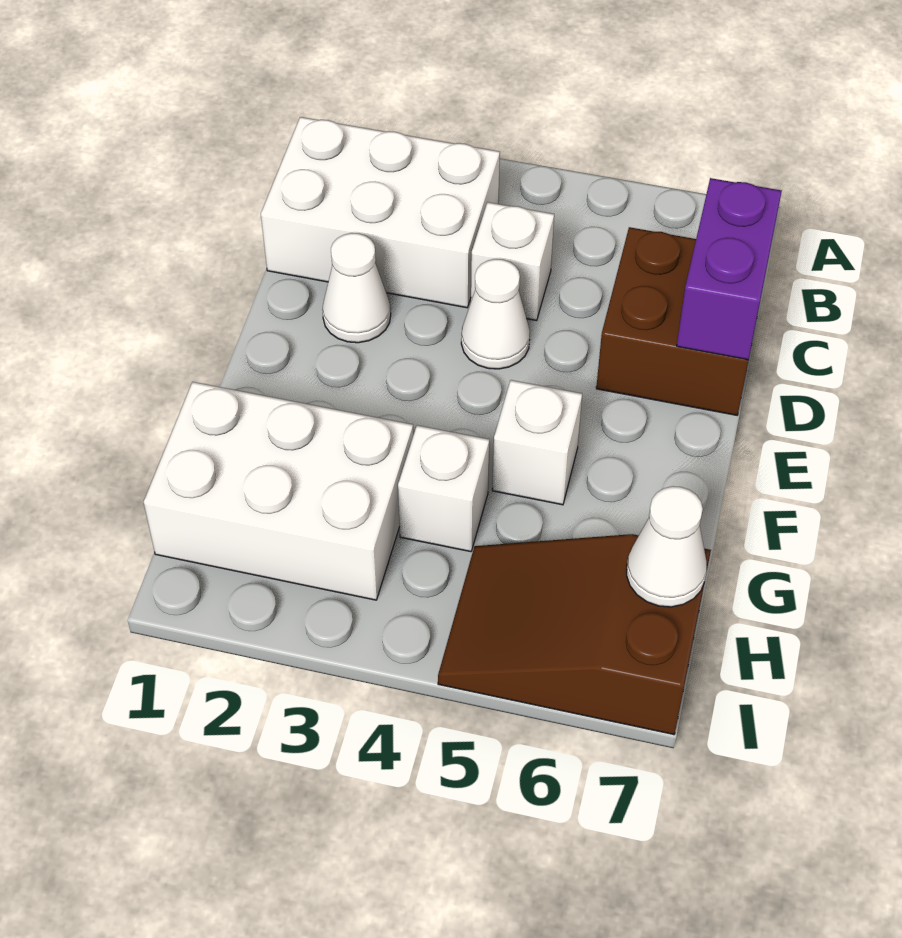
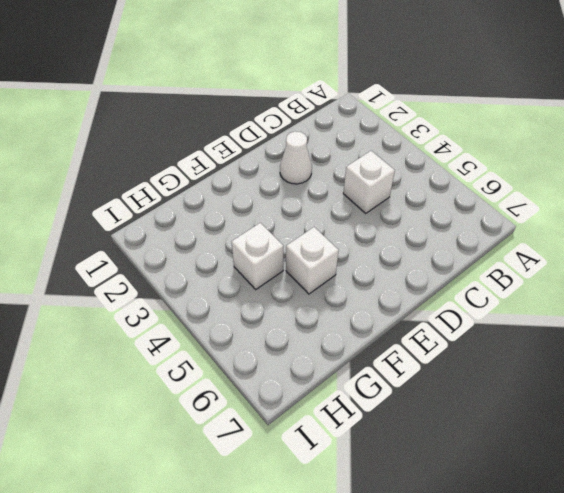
none -> white 2x3 brick [261,117,500,308]
none -> brown 2x2 brick [596,227,748,415]

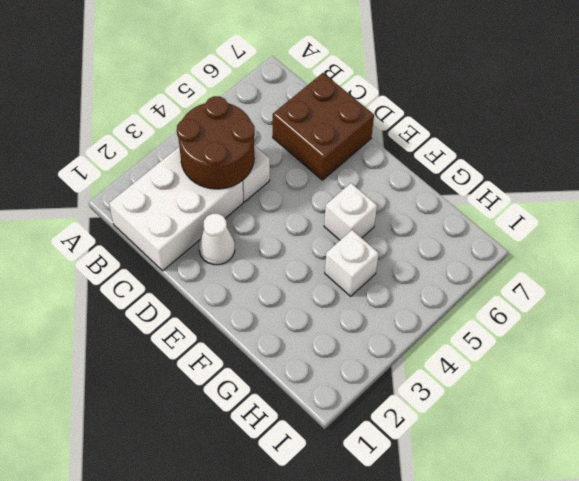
brown 2x2 round brick [177,96,255,189] -> none
none -> white 1x1 cone [461,259,530,369]
none -> white 2x3 brick [144,382,413,600]

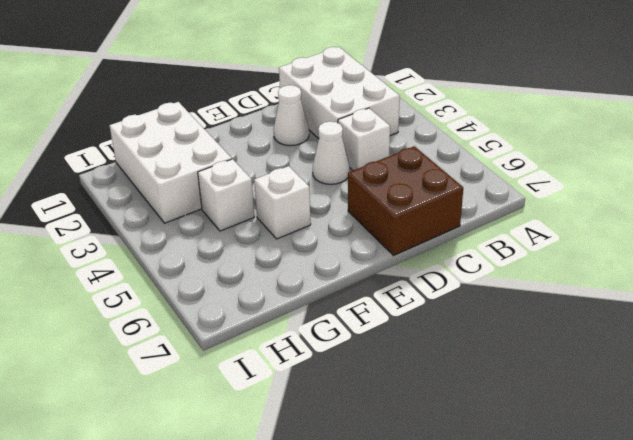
none -> brown 2x3 slope [438,534,711,735]
none -> purple 1x2 brick [677,178,782,360]

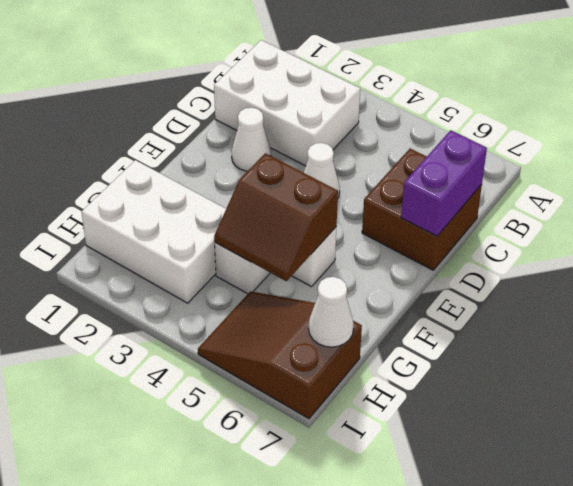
brown 2x2 slope [214,153,338,281] -> none
none -> white 1x1 brick [471,202,554,321]

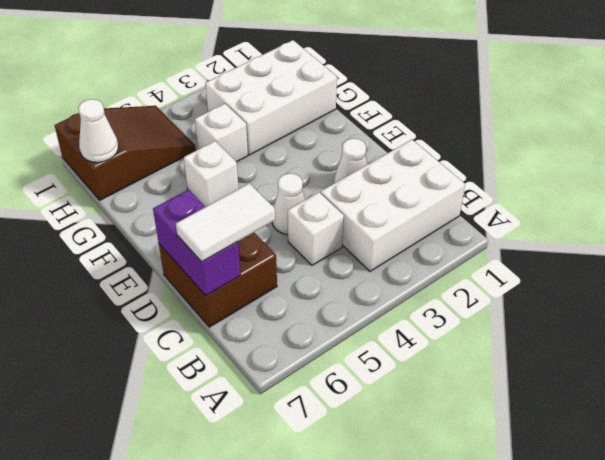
white 1x2 tile [176,183,275,262] -> none

